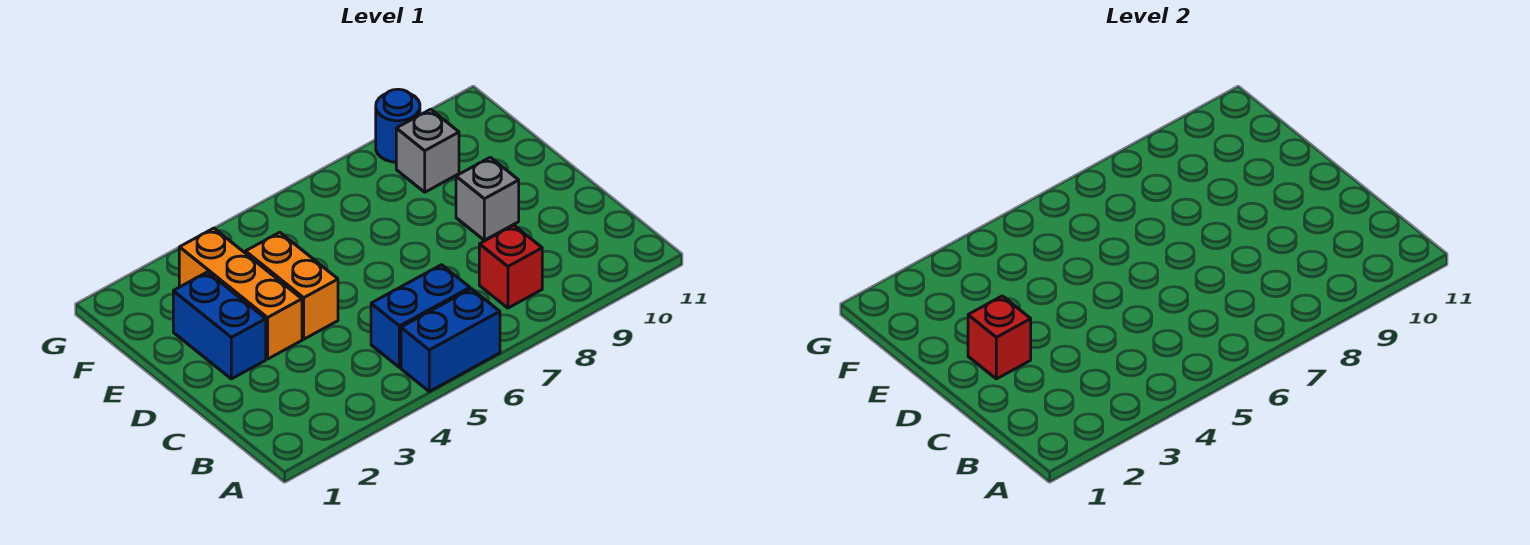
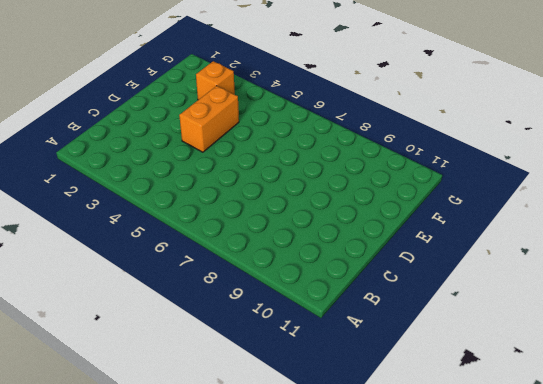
orange 1x1 brick [196,61,235,100] -> orange 1x3 brick [179,228,302,359]
none -> blue 1x2 brick [401,289,500,391]
none -> blue 1x2 brick [371,265,470,368]

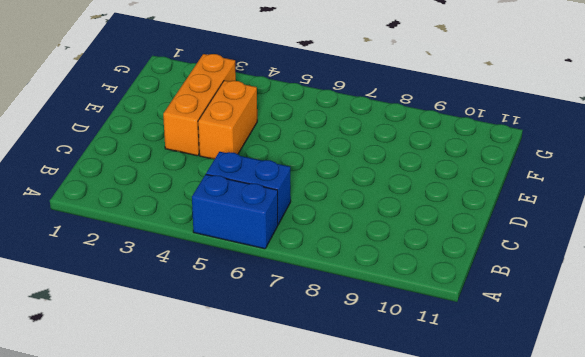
none -> red 1x1 brick [479,225,542,308]
none -> blue 1x2 brick [173,272,266,379]

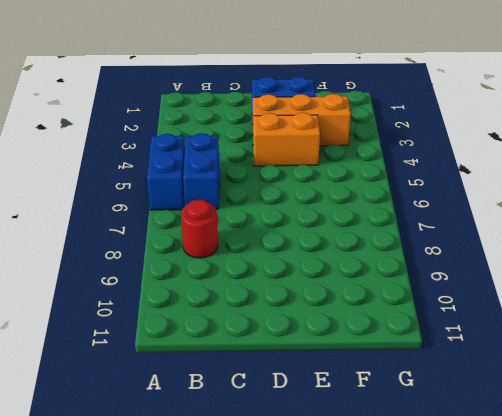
red 1x1 round brick [181,200,218,258] -> red 1x1 brick [479,225,542,308]
none -> grey 1x1 brick [456,157,519,240]
none -> grey 1x1 brick [396,109,459,192]

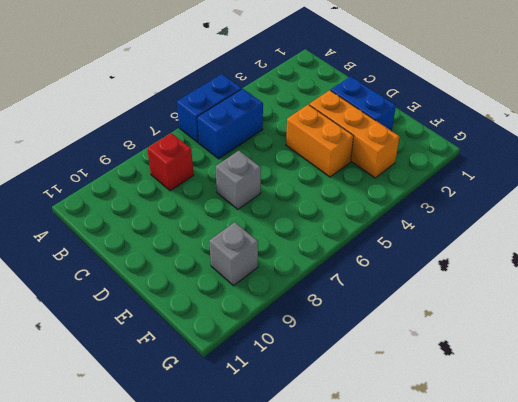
grey 1x1 brick [215,151,261,209] -> grey 1x1 brick moved to [456,157,519,240]
none -> blue 1x1 round brick [376,89,420,162]
none -> red 1x1 brick [968,296,1031,379]

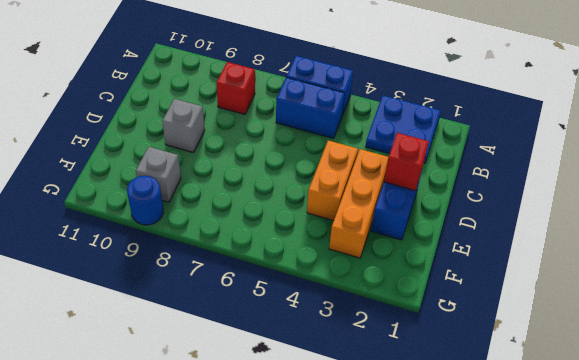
blue 2x2 plate [366,95,441,163] -> none

